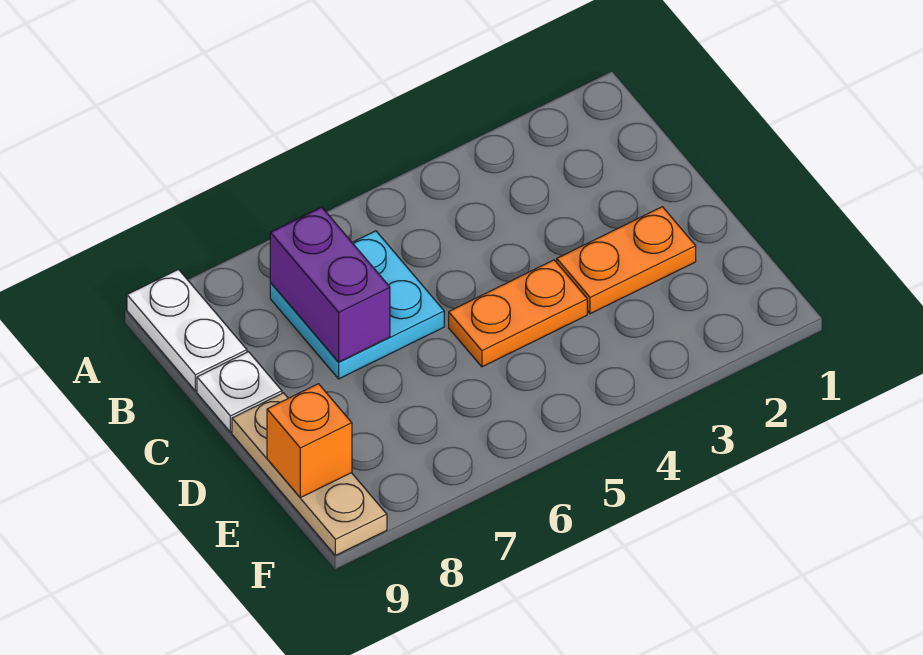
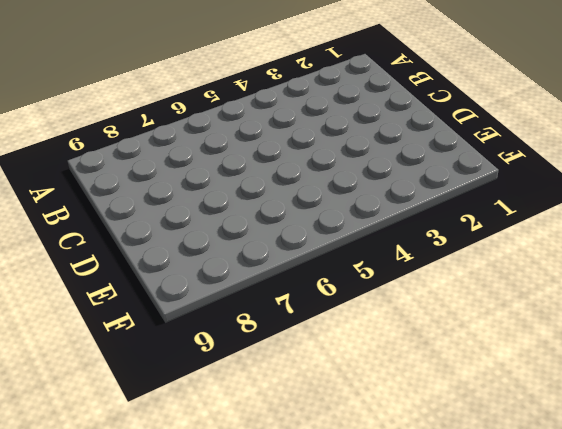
none -> white 1x2 plate [127,270,247,391]
none -> cyan 2x2 plate [270,231,444,379]

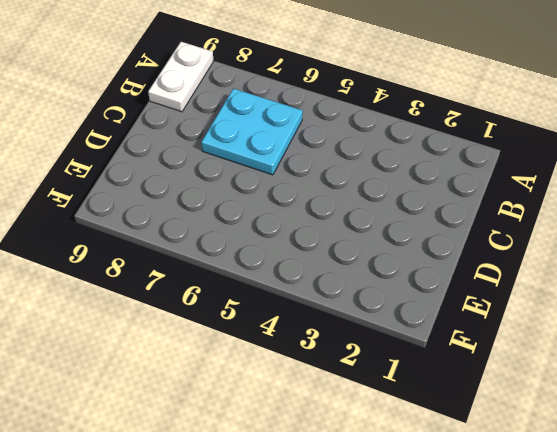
none -> white 1x1 plate [197,352,282,432]
none -> orange 1x2 plate [557,207,696,314]

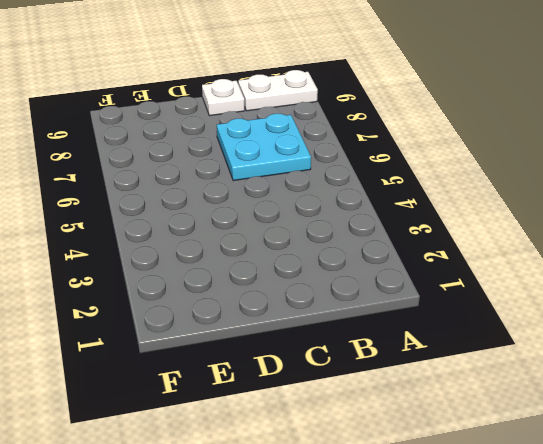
none -> orange 1x2 plate [557,207,696,314]
none -> orange 1x2 plate [449,260,587,367]

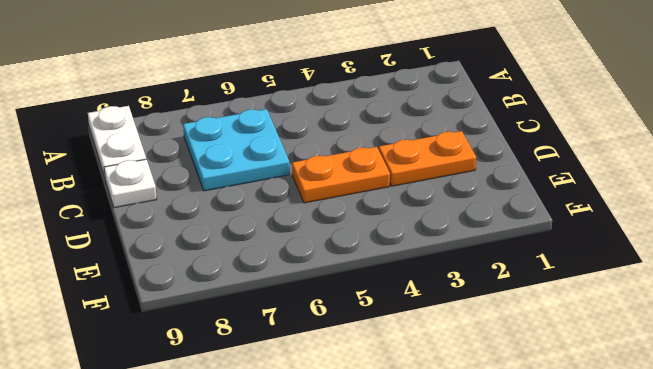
none -> tan 1x3 plate [232,393,387,555]
none -> purple 1x2 brick [270,207,390,362]

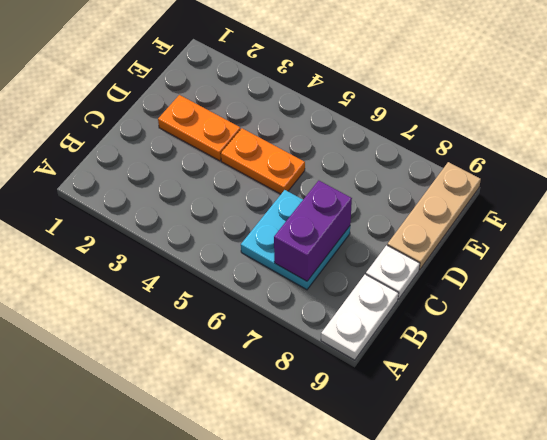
none -> orange 1x1 brick [267,384,352,498]

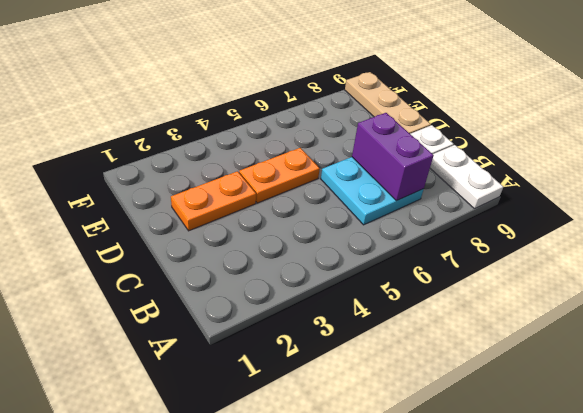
none -> orange 1x1 brick [267,384,352,498]

